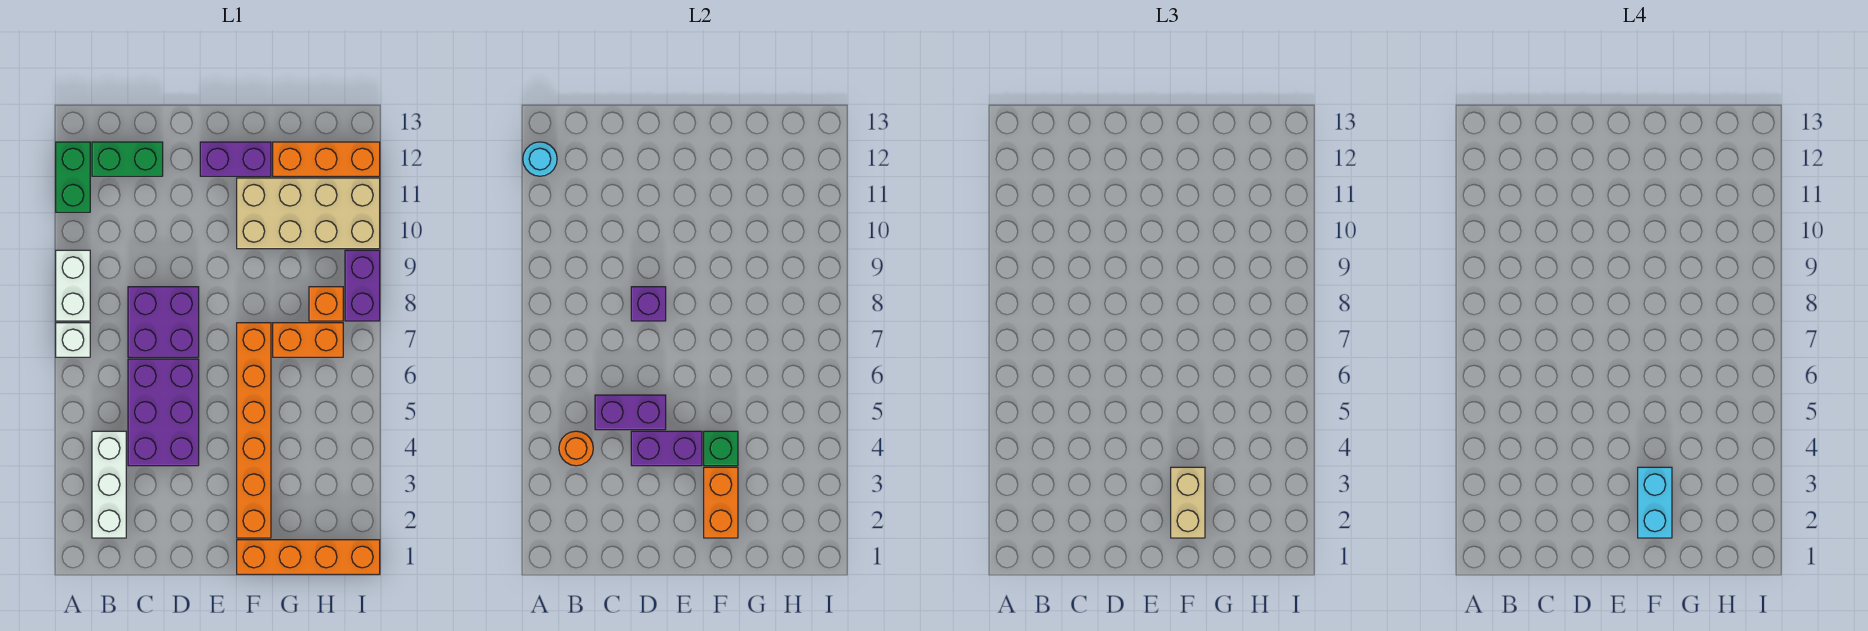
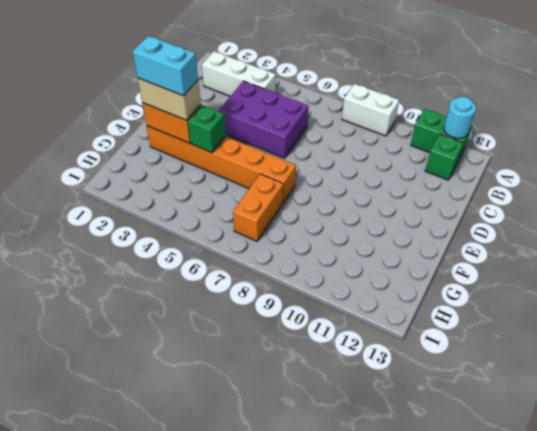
green 1x1 brick [425,134,463,180] -> green 1x2 brick [92,142,163,176]
none -> white 1x1 brick [56,323,90,357]
none -> purple 2x2 brick [128,287,199,357]
none -> purple 1x2 brick [200,142,271,176]

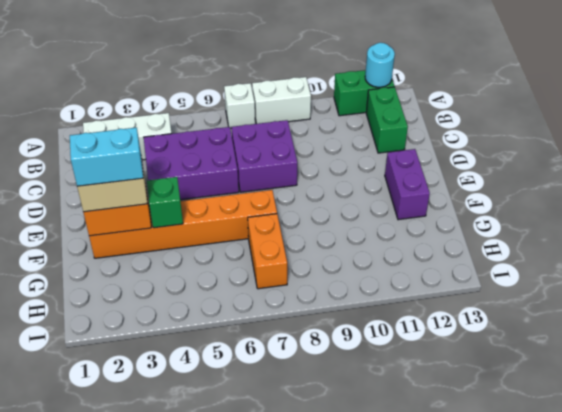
none -> orange 1x4 brick [237,540,380,574]
none -> tan 2x4 brick [237,178,380,249]
none -> orange 1x3 brick [273,142,380,176]

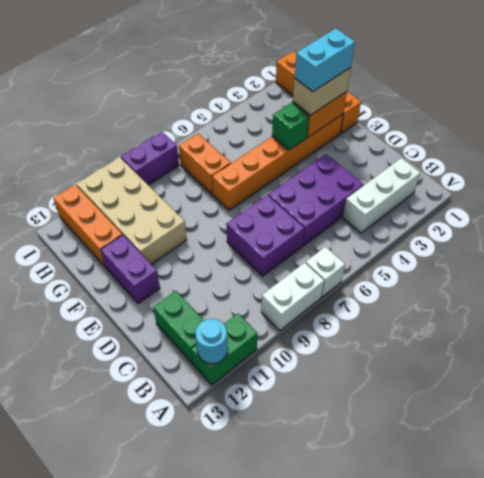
none -> orange 1x1 brick [309,287,343,321]
none -> orange 1x1 round brick [559,431,593,466]
none -> purple 1x2 brick [595,395,666,430]

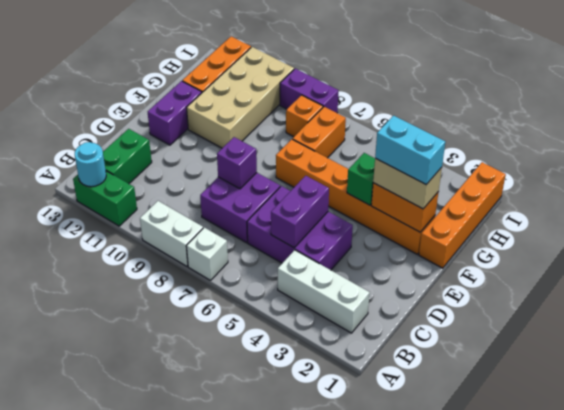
none -> orange 1x1 round brick [559,431,593,466]
none -> purple 1x2 brick [631,431,702,466]

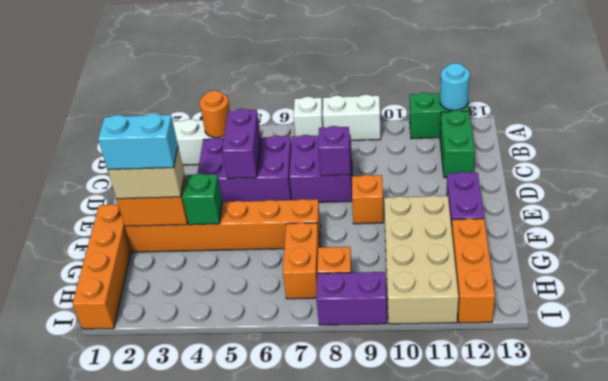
orange 1x1 brick [352,175,383,224] -> none
none -> purple 1x2 brick [631,431,702,466]

